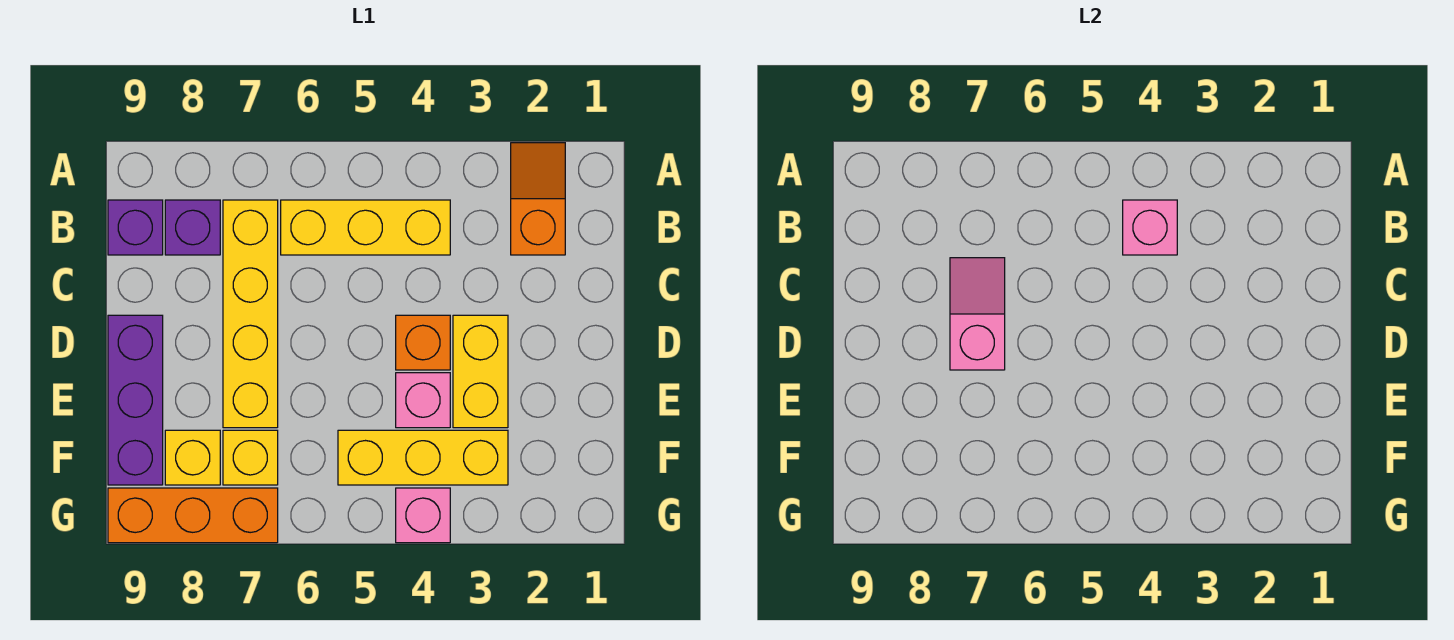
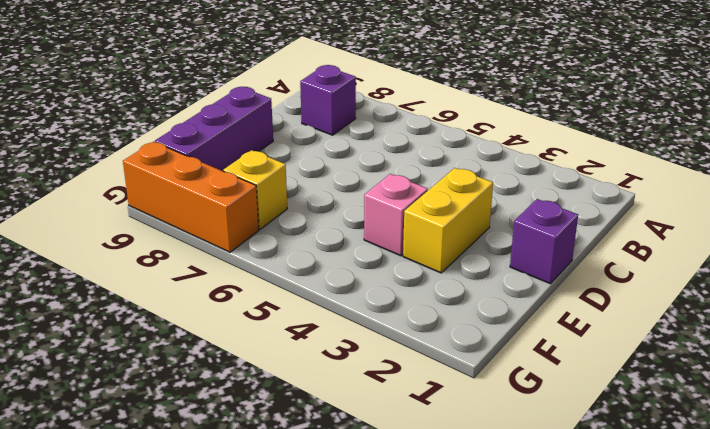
purple 1x1 brick [510,199,578,284] -> purple 1x1 brick moved to [108,200,163,255]
none -> orange 1x2 slope [511,143,565,255]
none -> yellow 1x3 brick [281,200,450,255]
none -> yellow 1x4 brick [223,200,278,428]

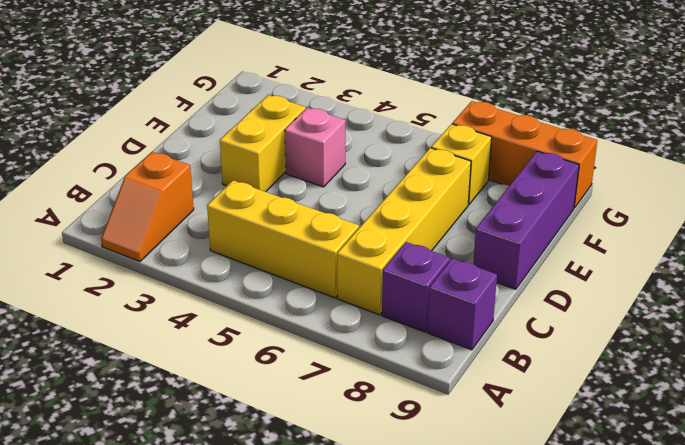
none -> orange 1x1 brick [396,315,450,370]
none -> yellow 1x3 brick [338,430,508,485]
none -> yellow 1x1 brick [165,430,220,485]

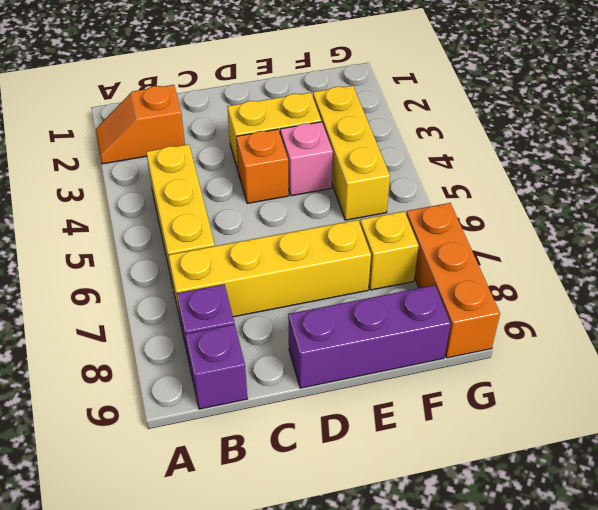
none -> yellow 1x1 brick [165,430,220,485]
none -> pink 1x1 brick [396,488,450,543]
none -> pink 1x1 brick [1123,200,1177,255]

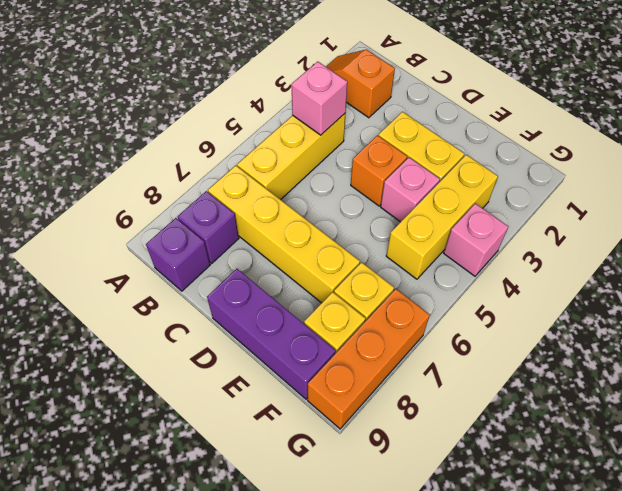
none -> pink 1x2 slope [950,258,1005,370]

